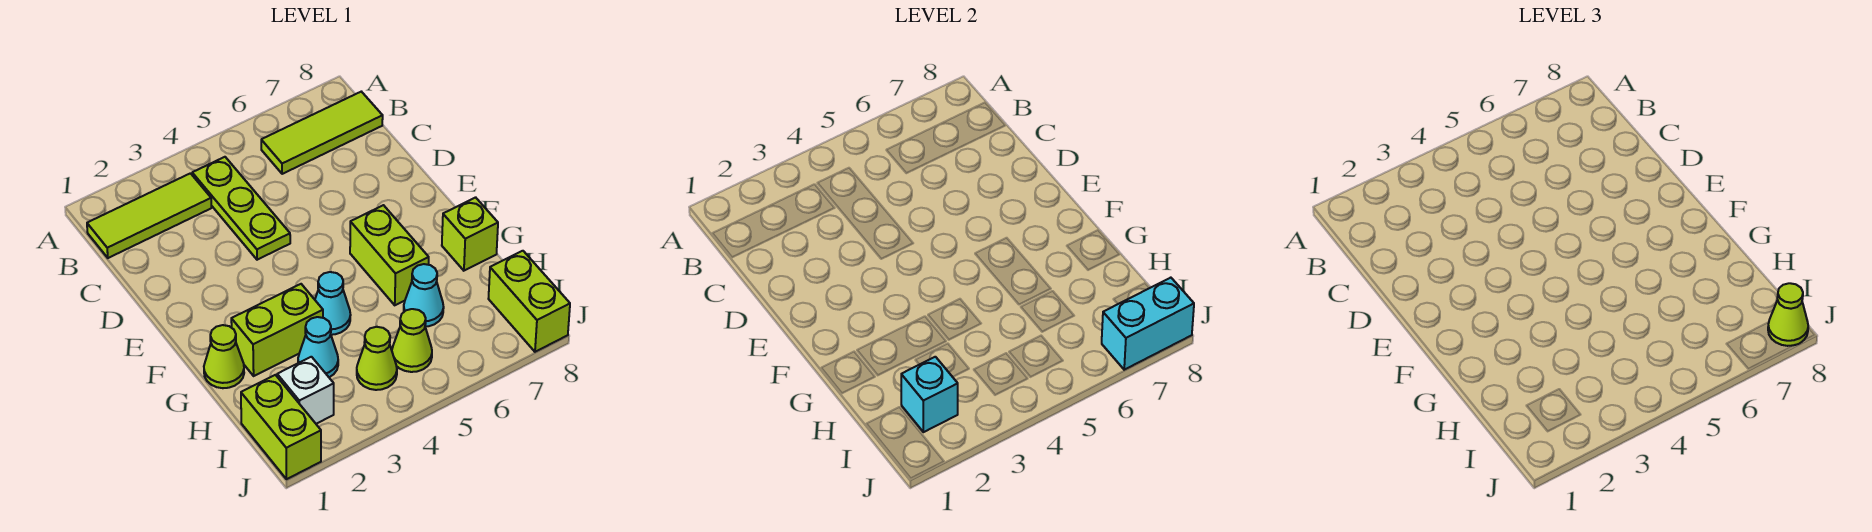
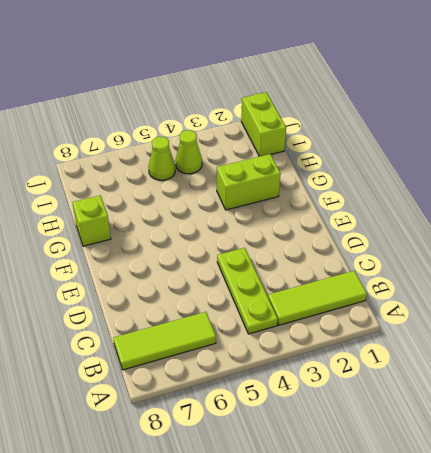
none -> lime 1x2 brick [350,205,429,305]
none -> lime 1x1 cone [204,325,244,388]
none -> cyan 1x1 cone [315,272,350,335]

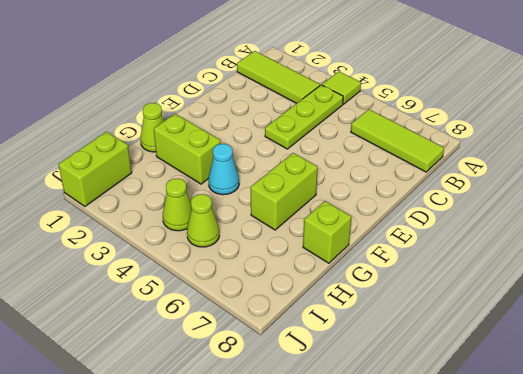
lime 1x1 tile [322,72,361,104] -> none
none -> cyan 1x1 cone [298,317,338,377]
none -> cyan 1x1 cone [404,264,444,327]
none -> white 1x1 brick [277,357,334,424]

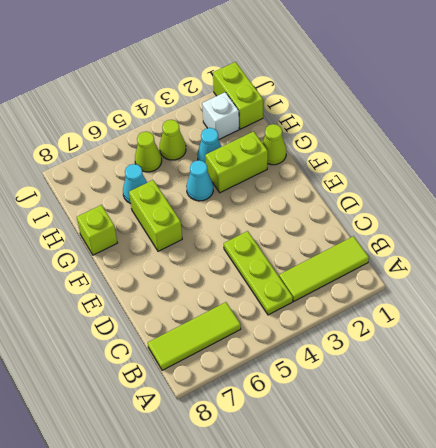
none -> lime 1x2 brick [488,251,570,352]
none -> cyan 1x1 brick [901,357,958,432]
none -> cyan 1x2 brick [1102,278,1194,370]

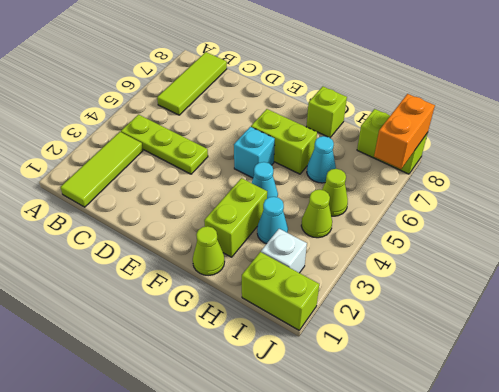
cyan 1x1 brick [234,127,275,178] -> cyan 1x1 brick moved to [901,357,958,432]
orange 1x2 brick [374,94,435,169] -> cyan 1x2 brick [1102,278,1194,370]
none -> lime 1x1 cone [1768,283,1808,346]

